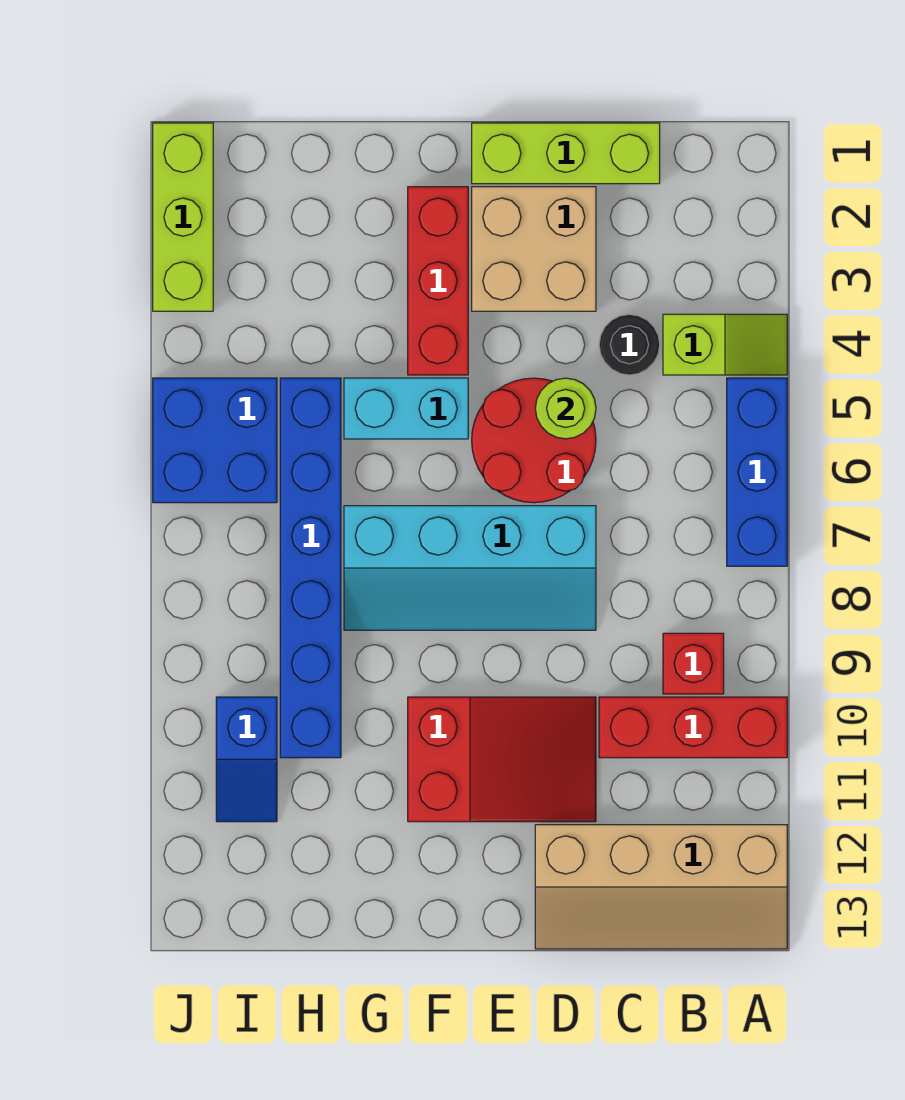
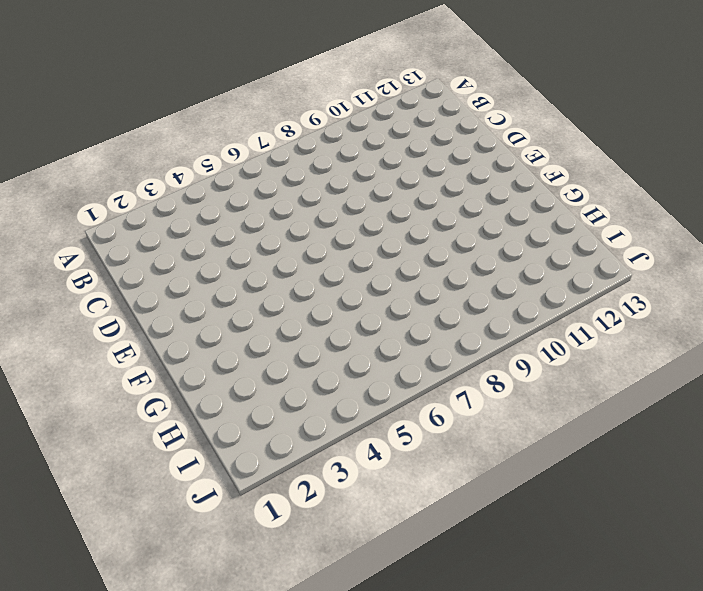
none -> lime 1x2 slope [663,314,787,375]
none -> blue 1x3 brick [727,378,787,566]
none -> red 1x3 brick [599,697,787,758]

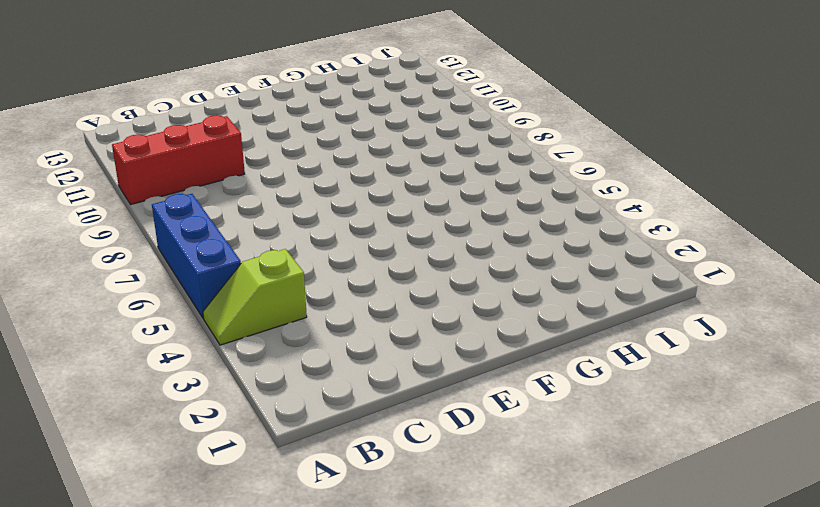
none -> tan 2x4 slope [535,825,787,949]
none -> red 1x1 brick [663,633,724,694]
none -> lime 1x3 brick [472,123,660,184]

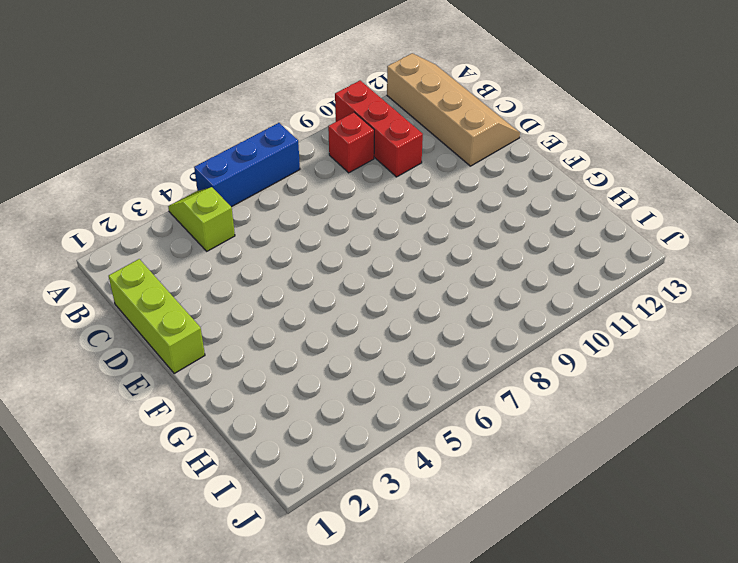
none -> black 1x1 round brick [599,314,660,375]
none -> tan 2x2 brick [472,187,596,311]
none -> red 2x2 round brick [472,378,596,503]

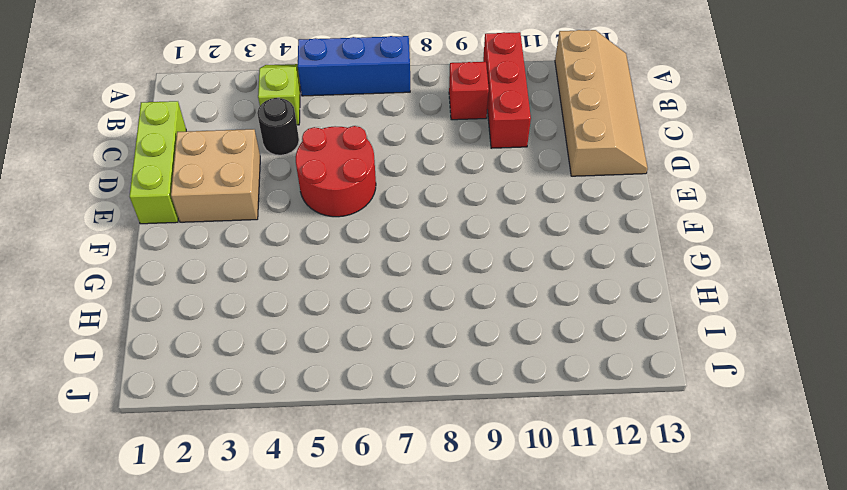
none -> cyan 2x4 slope [344,506,596,630]
none -> red 2x3 slope [408,697,596,822]
none -> red 1x3 brick [408,187,468,375]

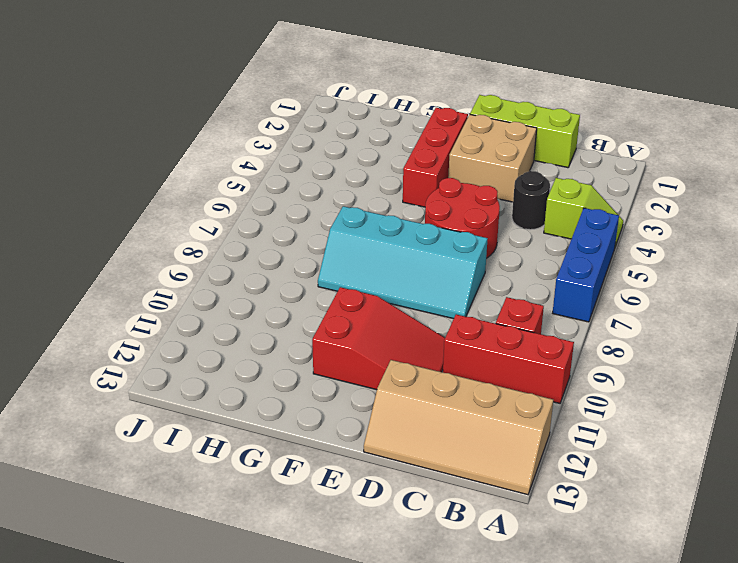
none -> cyan 1x2 brick [344,378,468,439]
none -> blue 1x6 brick [280,378,341,758]
none -> blue 2x2 brick [153,378,277,503]

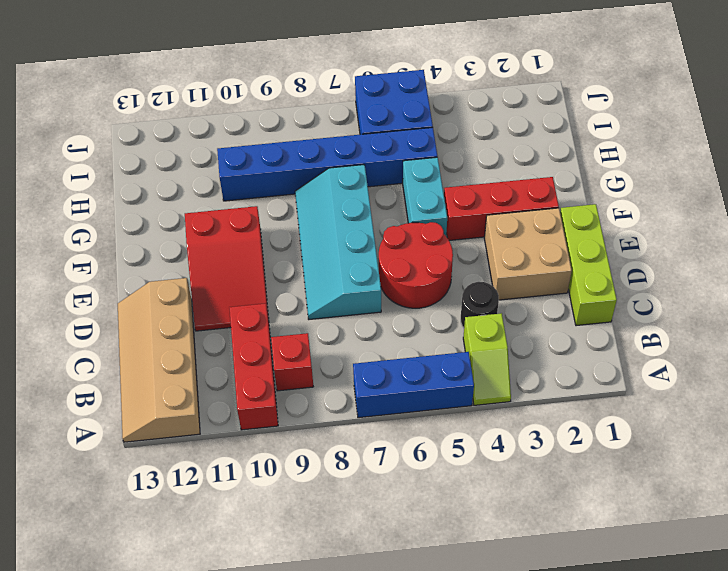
none -> blue 1x2 slope [216,697,277,822]
none -> lime 1x3 brick [153,123,213,311]
none -> lime 1x1 round brick [535,378,596,439]

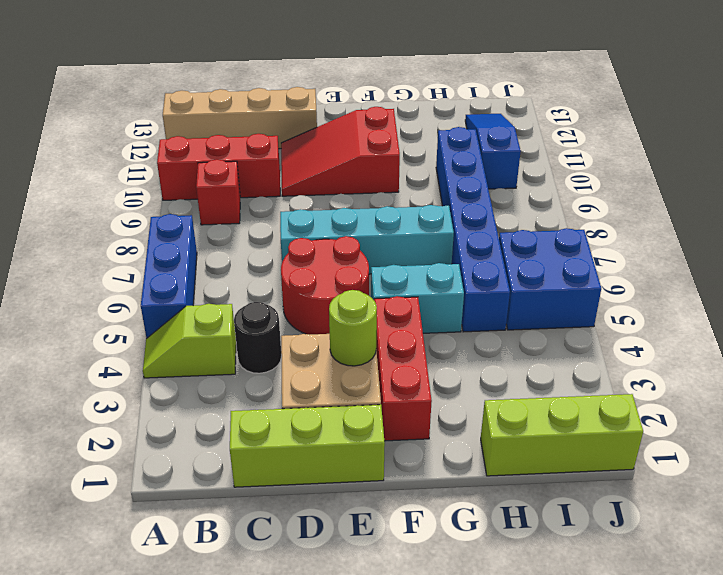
lime 1x1 round brick [329,290,377,366] -> lime 1x1 round brick moved to [535,378,596,439]
lime 1x3 brick [481,394,643,476] -> lime 1x3 brick turned to [153,123,213,311]
blue 1x3 slope [465,114,521,189] -> blue 1x2 slope [216,697,277,822]

